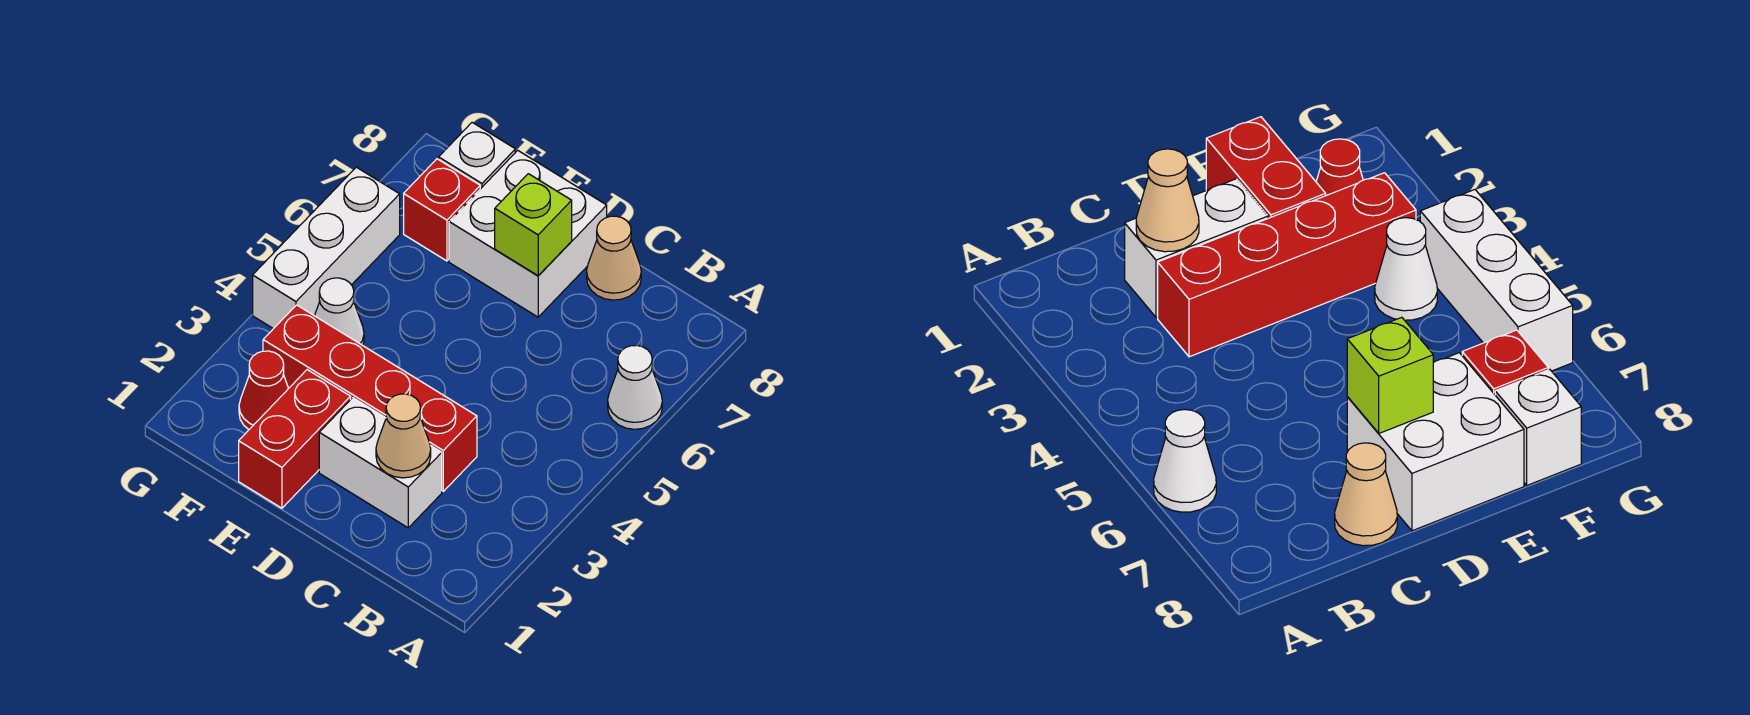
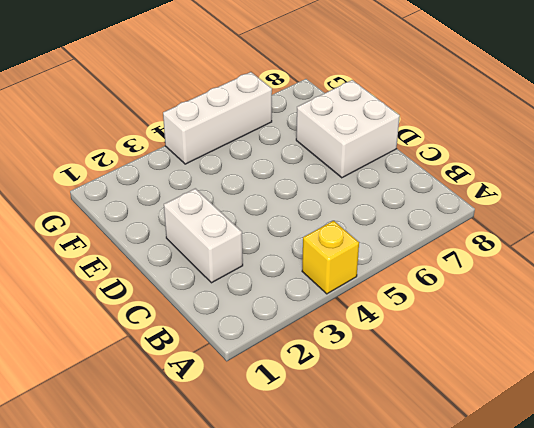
yellow 1x1 brick [302,221,359,294] -> none
none -> white 1x1 cone [608,345,662,429]
none -> red 1x4 brick [263,305,477,491]
none -> tan 1x1 cone [587,216,641,300]

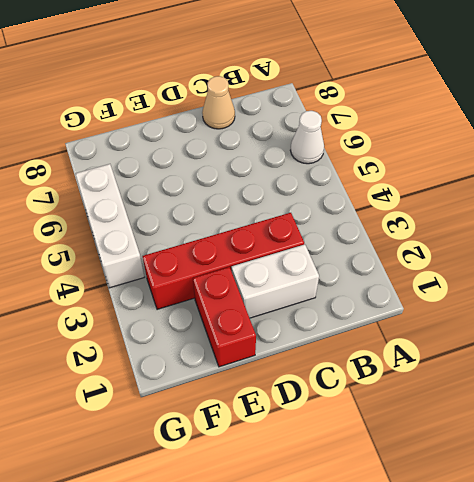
none -> white 2x2 brick [449,150,607,317]
none -> red 1x1 cone [239,351,289,429]
none -> white 1x1 cone [315,278,364,345]

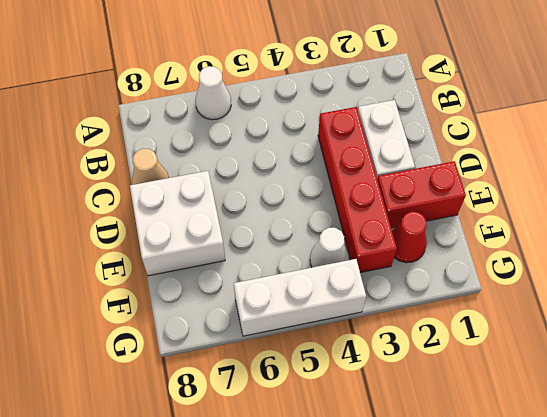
none -> red 1x1 brick [404,159,480,261]
none -> white 1x1 brick [439,122,515,189]
none -> tan 1x1 cone [376,394,431,478]

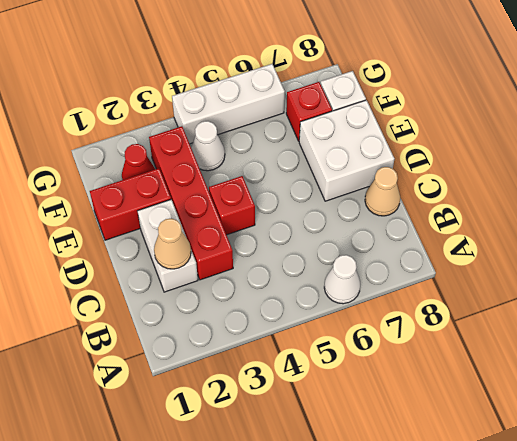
red 1x1 brick [209,176,255,235] -> none
none -> lime 1x1 brick [495,174,572,276]

